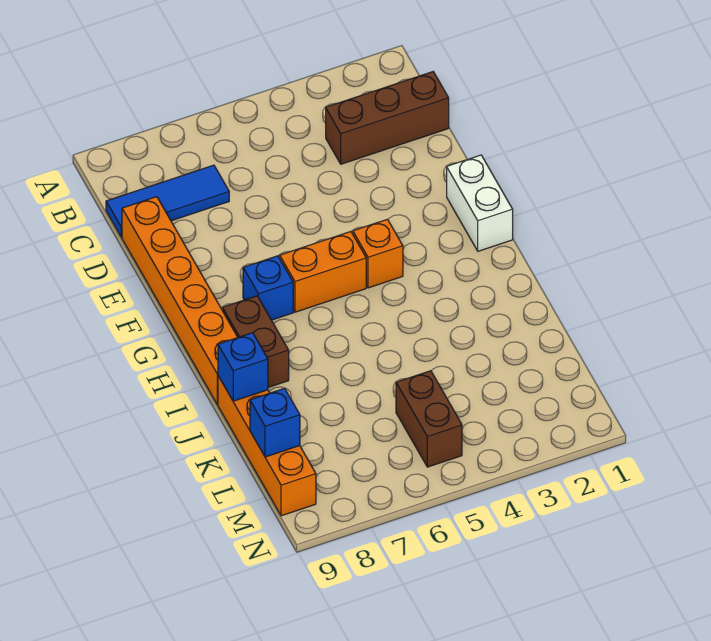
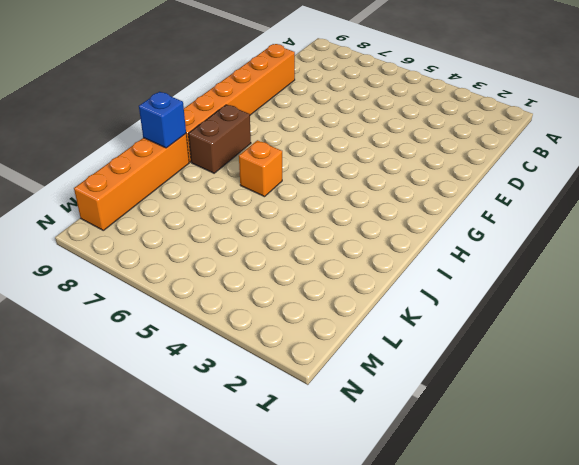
orange 1x1 brick [239,140,282,197] -> orange 1x1 brick moved to [353,219,403,288]
none -> brown 1x3 brick [326,72,449,164]
none -> blue 1x3 tile [106,165,229,237]
none -> white 1x2 brick [447,155,513,251]

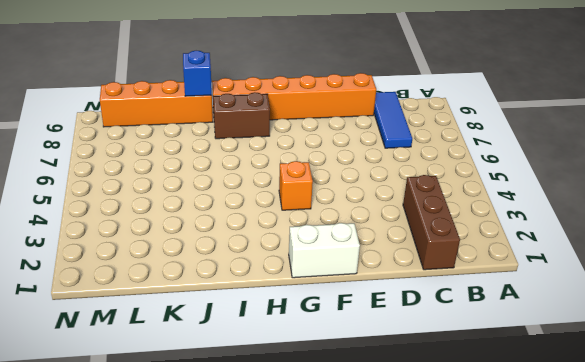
none -> orange 1x2 brick [280,232,366,312]
none -> blue 1x1 brick [243,256,293,320]
none -> brown 1x2 brick [396,371,462,467]

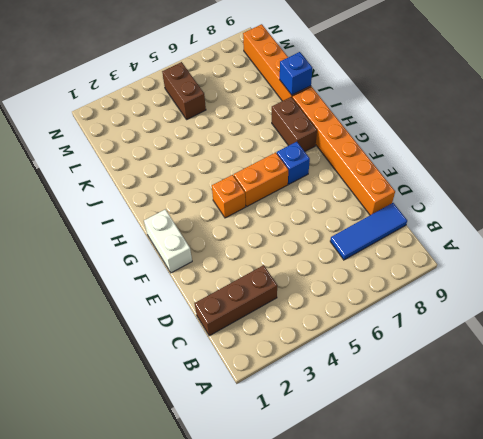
none -> blue 1x1 brick [250,388,300,457]

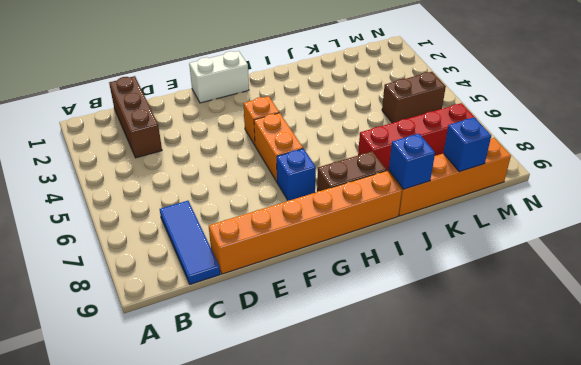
red 1x4 brick [358,103,474,171] -> none

